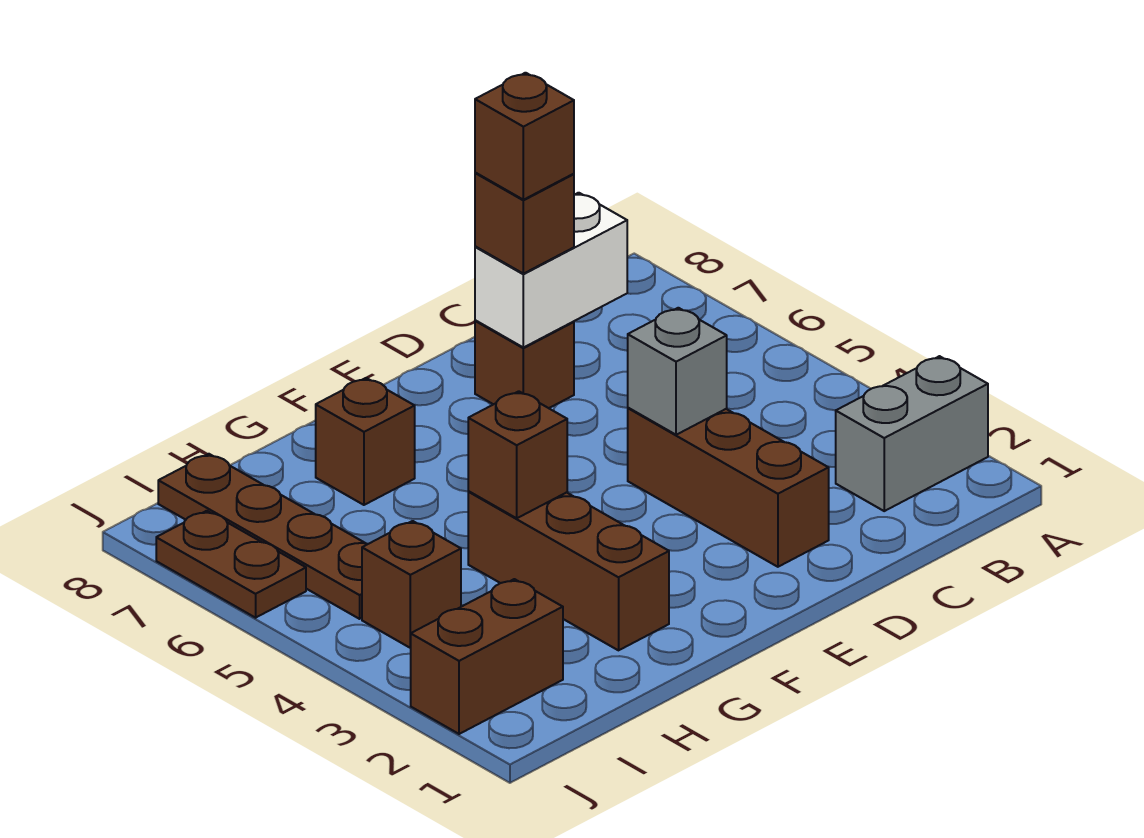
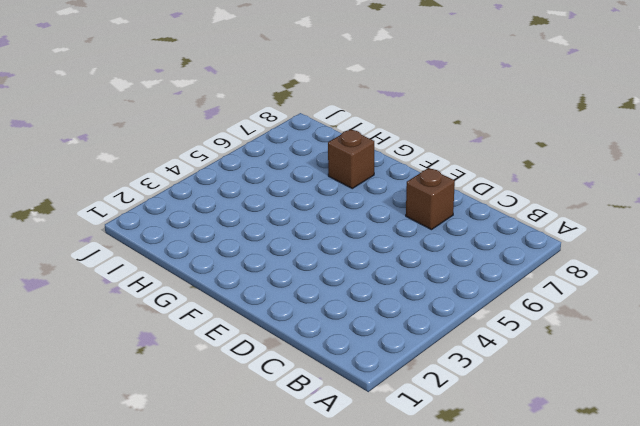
none -> grey 1x2 brick [836,356,988,511]
none -> brown 1x3 brick [628,408,829,567]
none -> brown 1x3 brick [468,492,669,650]

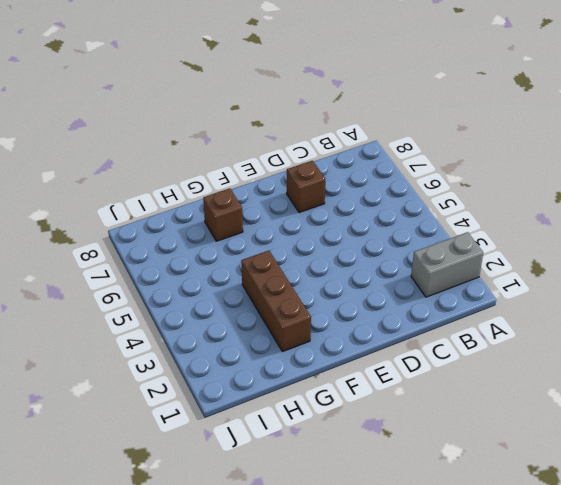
none -> brown 1x3 brick [628,408,829,567]
none -> brown 1x2 brick [411,579,563,734]
none -> brown 1x1 brick [362,521,461,648]

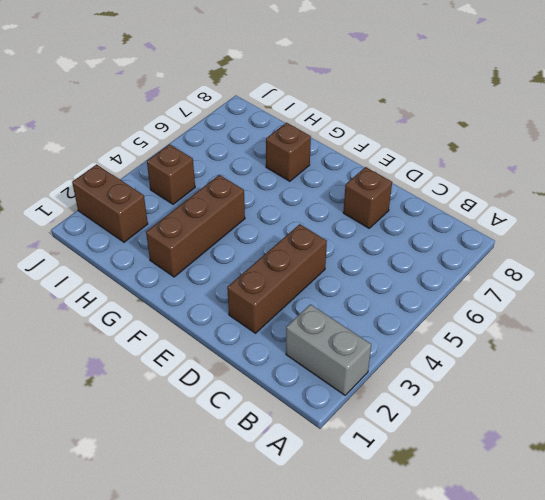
none -> brown 1x4 plate [158,454,367,619]
none -> brown 1x2 plate [156,511,306,618]
none -> white 1x2 brick [475,193,627,348]

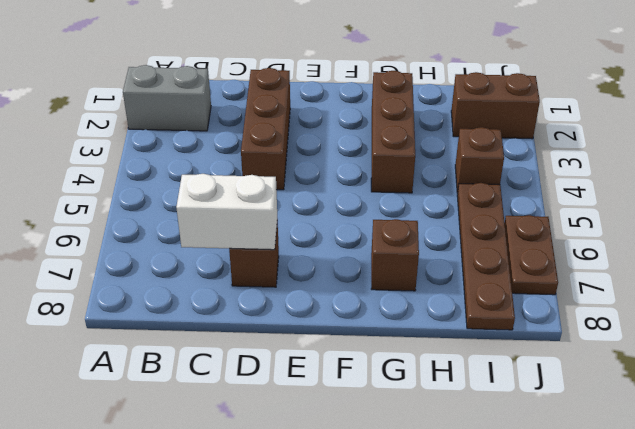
none -> grey 1x1 brick [628,308,727,435]
none -> brown 1x1 brick [468,391,567,518]
none -> brown 1x1 brick [475,173,574,274]

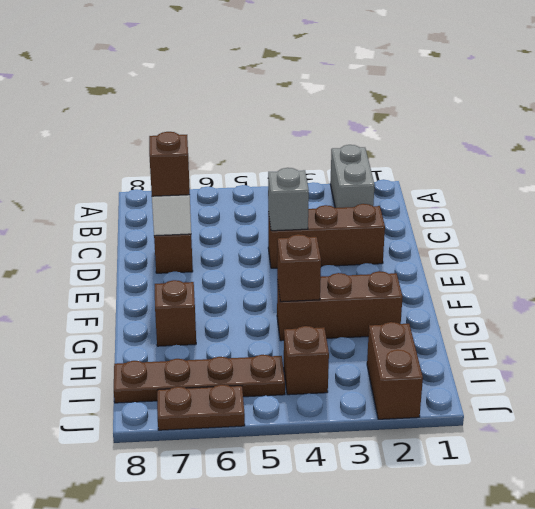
none -> brown 1x1 brick [475,73,574,200]

